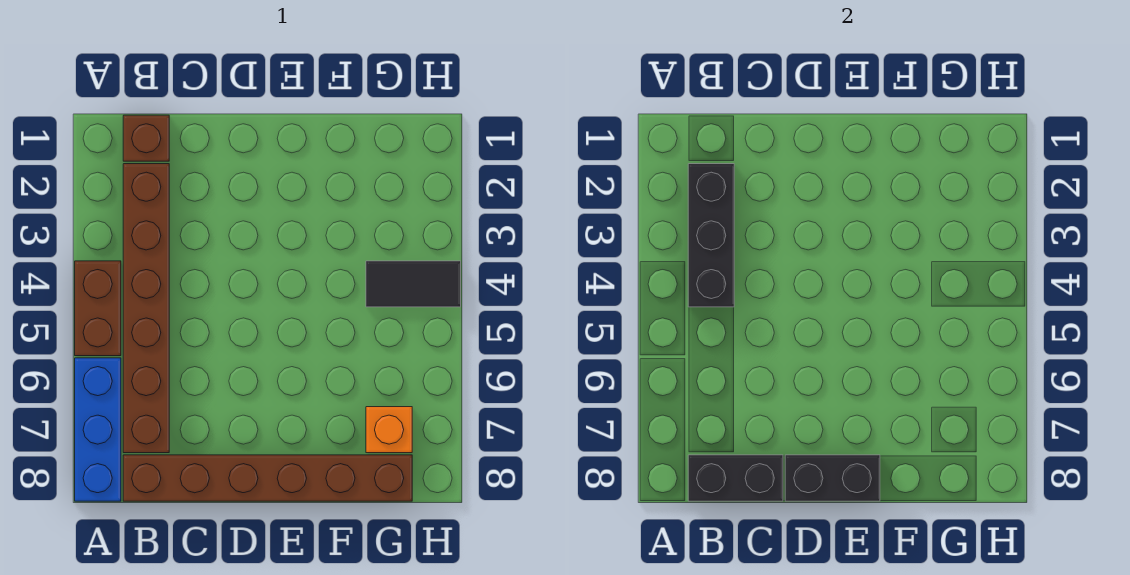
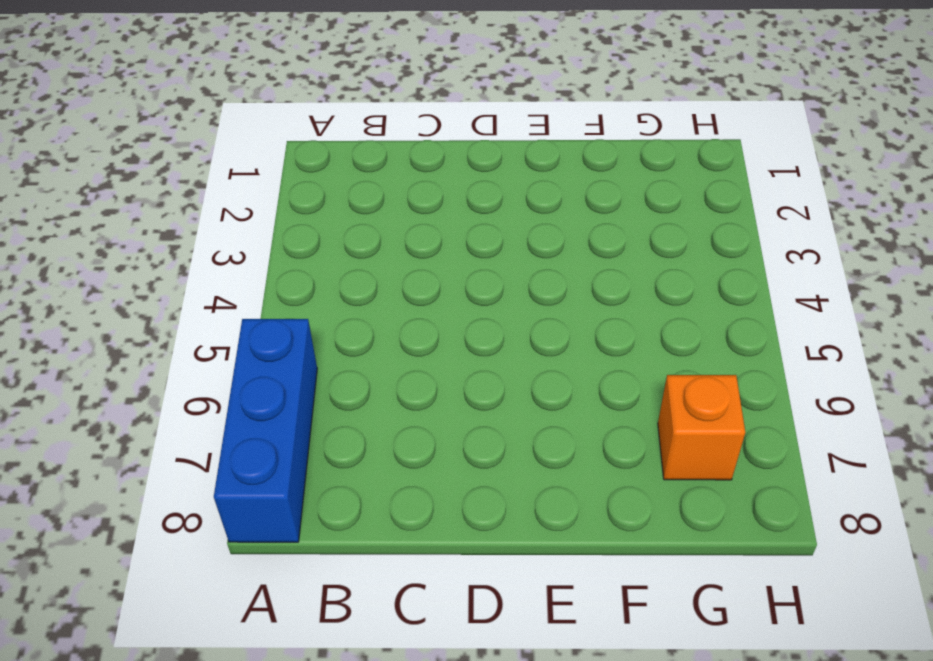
none -> brown 1x2 brick [75,261,121,356]
none -> brown 1x1 brick [123,115,169,161]

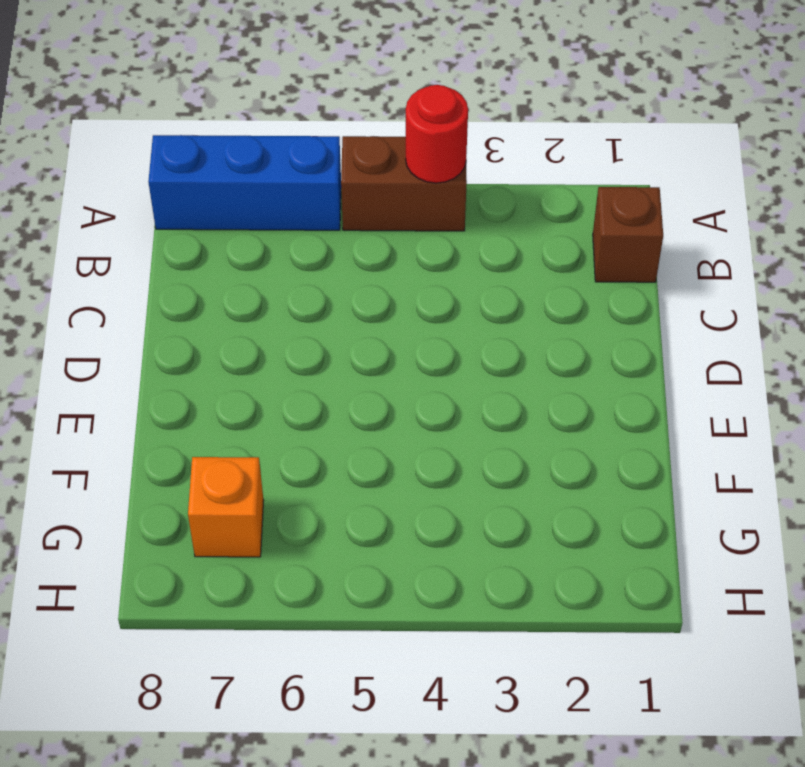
red 1x1 round brick [406,85,468,183] -> none
none -> brown 1x6 brick [123,164,169,453]
none -> brown 1x6 brick [123,455,412,501]

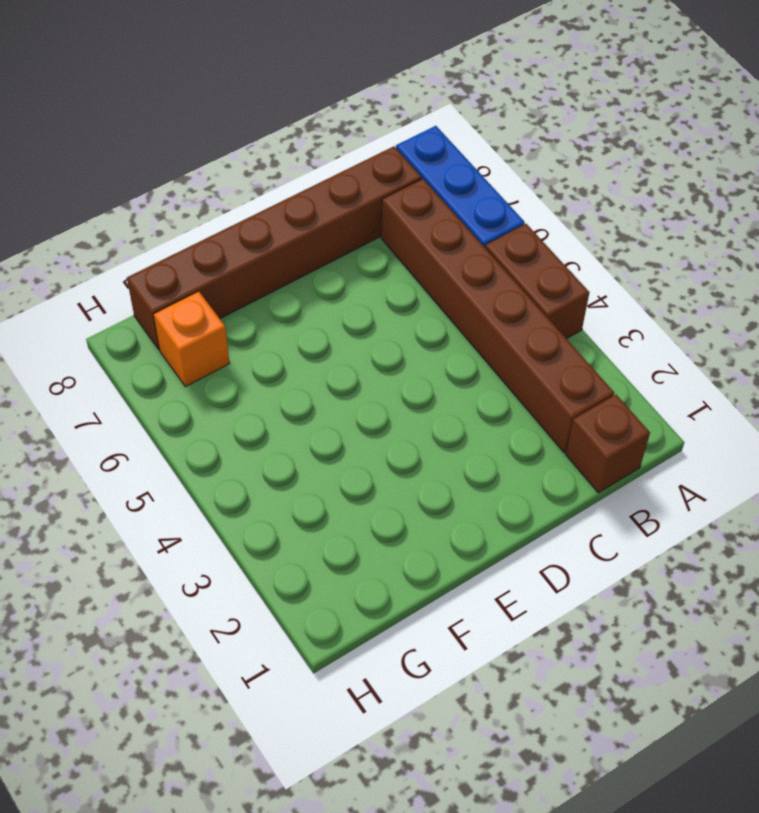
none -> black 1x2 tile [366,261,461,307]
none -> black 1x3 brick [688,164,734,307]

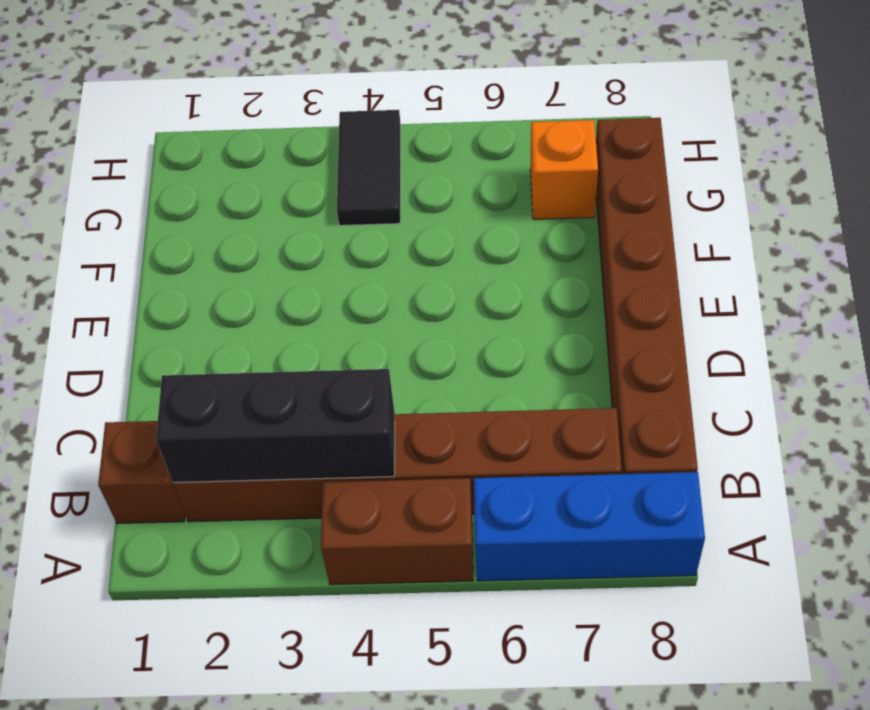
none -> black 1x2 brick [688,455,783,501]
none -> black 1x2 brick [785,455,880,501]

